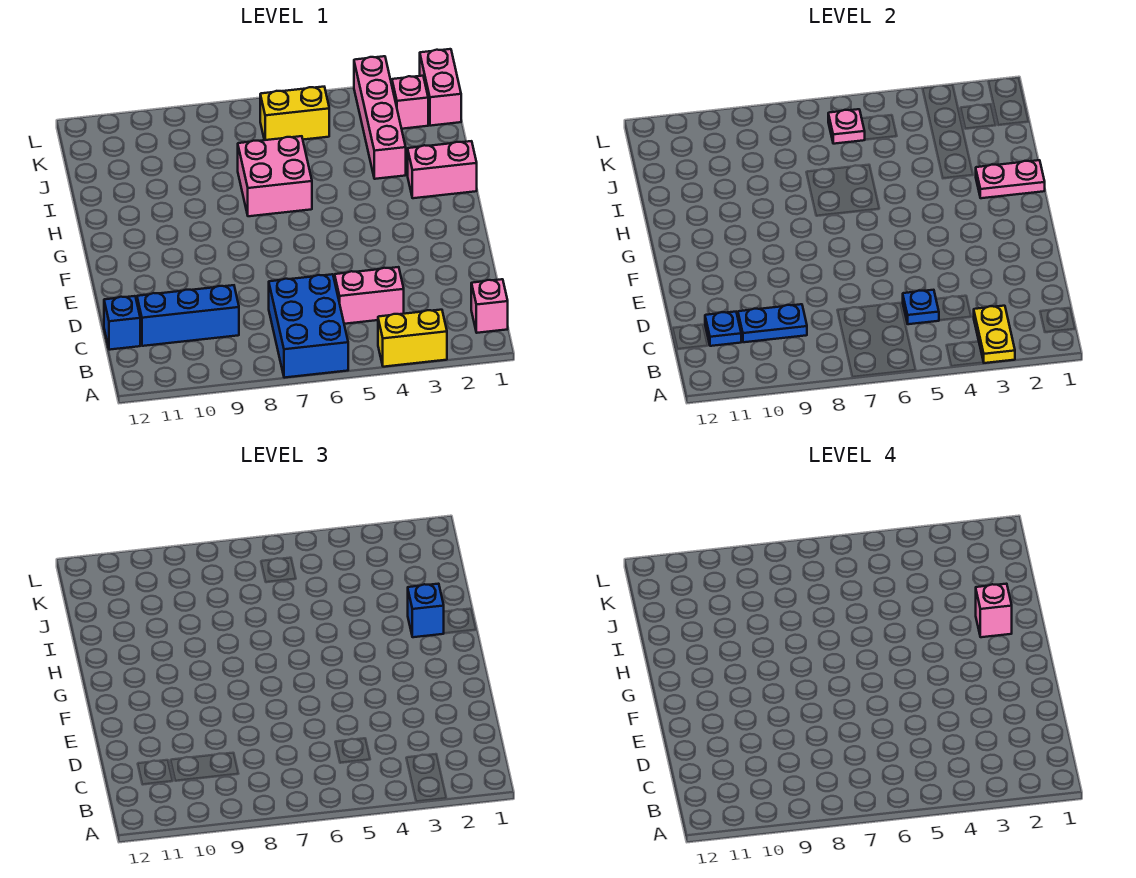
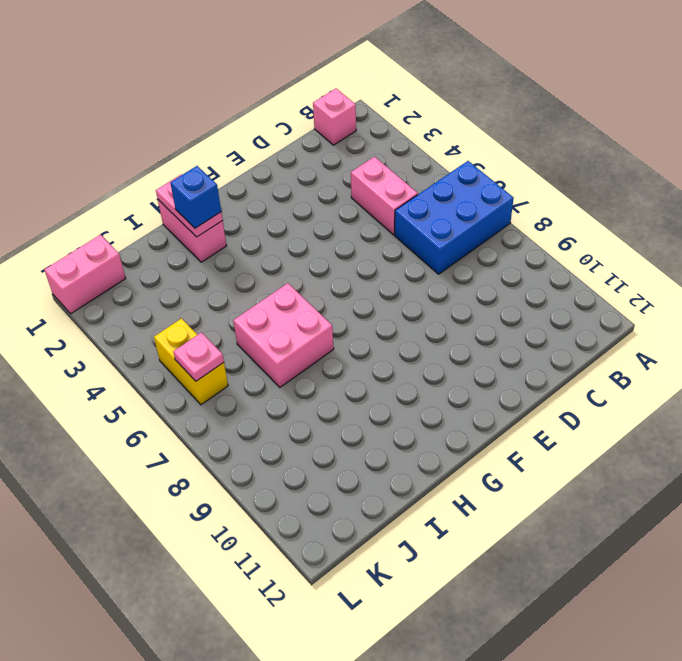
none -> yellow 1x2 brick [378,310,447,367]
none -> blue 1x3 brick [137,285,239,346]
none -> blue 1x1 brick [104,296,140,350]

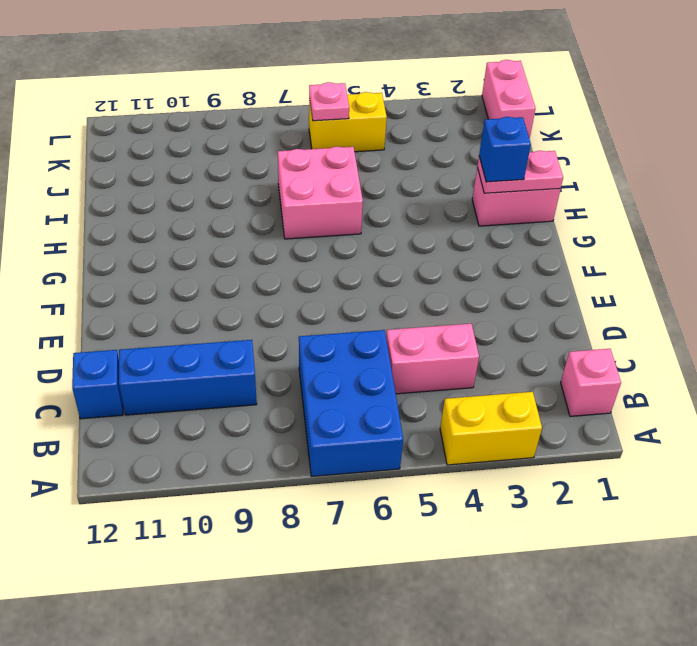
none -> pink 1x4 brick [354,56,406,179]
none -> pink 1x1 brick [392,76,428,129]
none -> yellow 1x2 plate [974,306,1015,363]

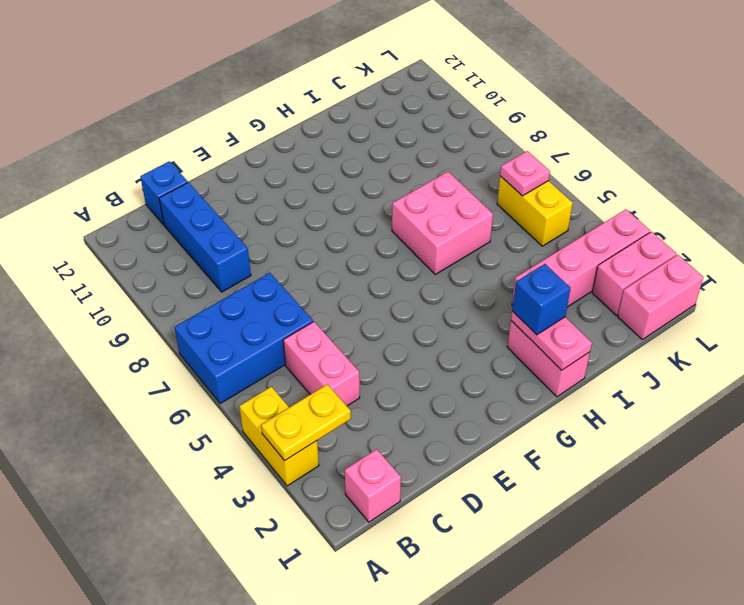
pink 1x2 brick [592,232,676,315] -> pink 1x1 brick [392,76,428,129]
none -> blue 1x1 plate [903,290,939,324]
none -> blue 1x2 plate [738,304,807,342]
none -> blue 1x1 plate [705,312,741,346]

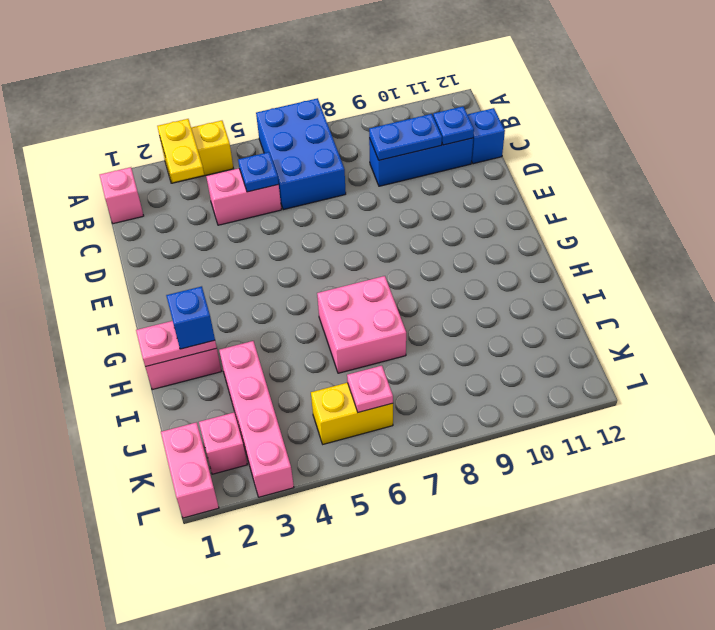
none -> pink 1x1 brick [976,584,1012,637]

